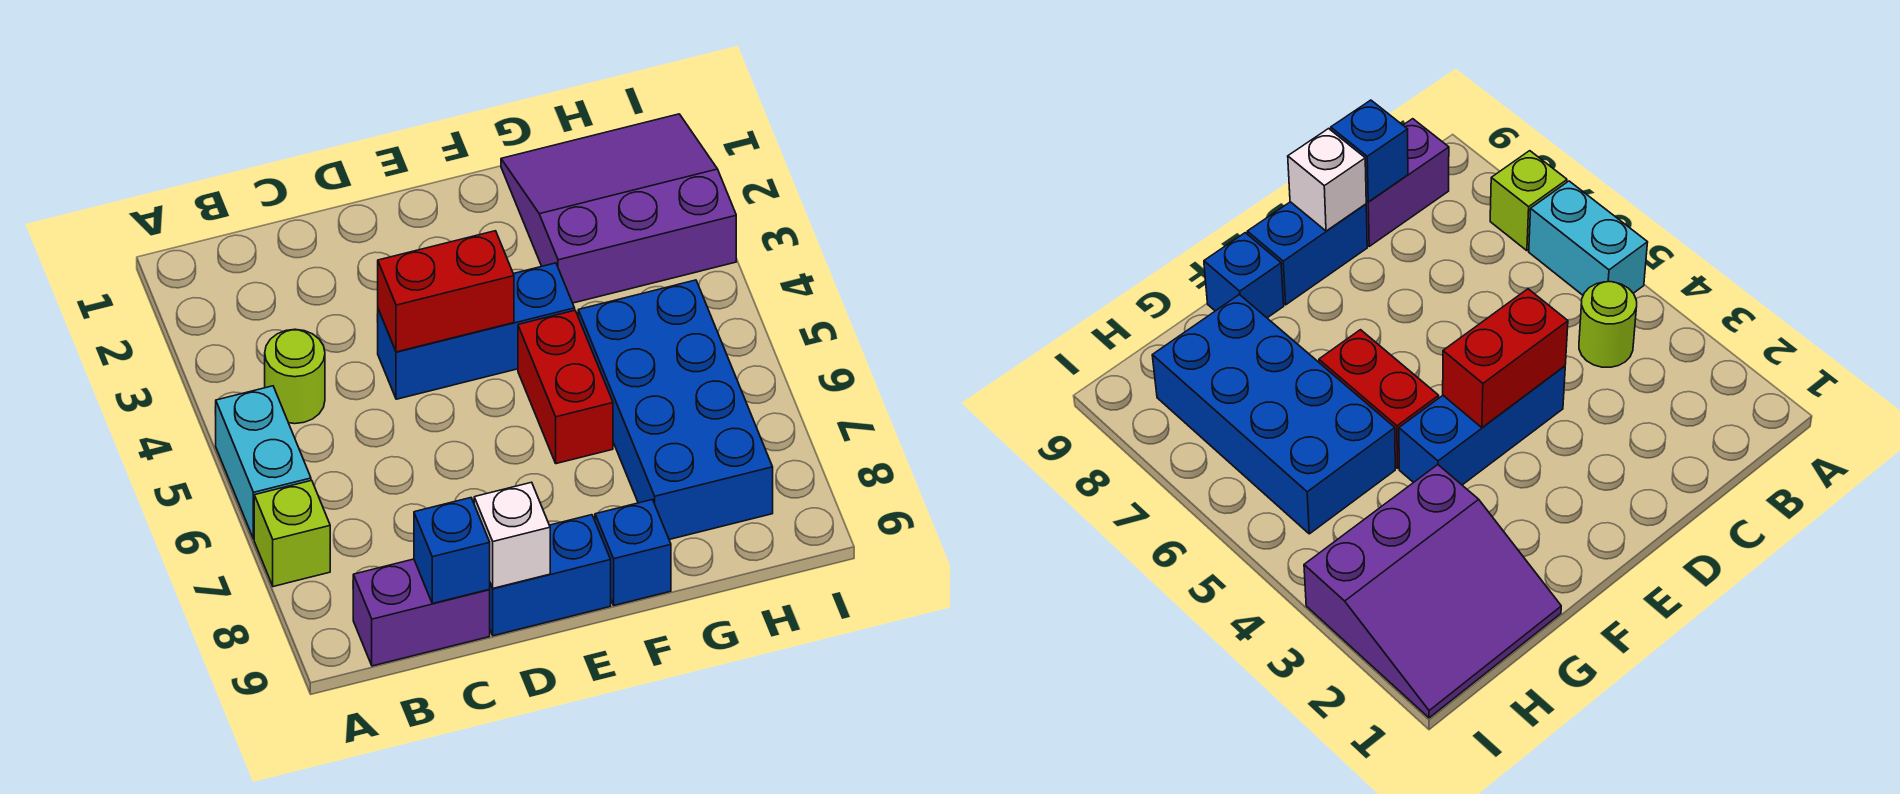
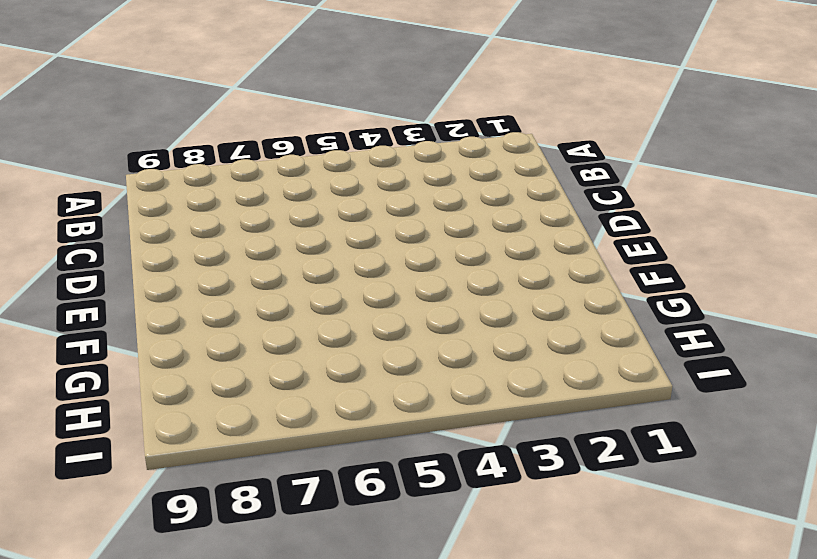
none -> cyan 1x2 brick [216,386,311,539]
none -> lime 1x1 brick [254,480,330,587]
none -> lime 1x1 round brick [265,329,325,424]

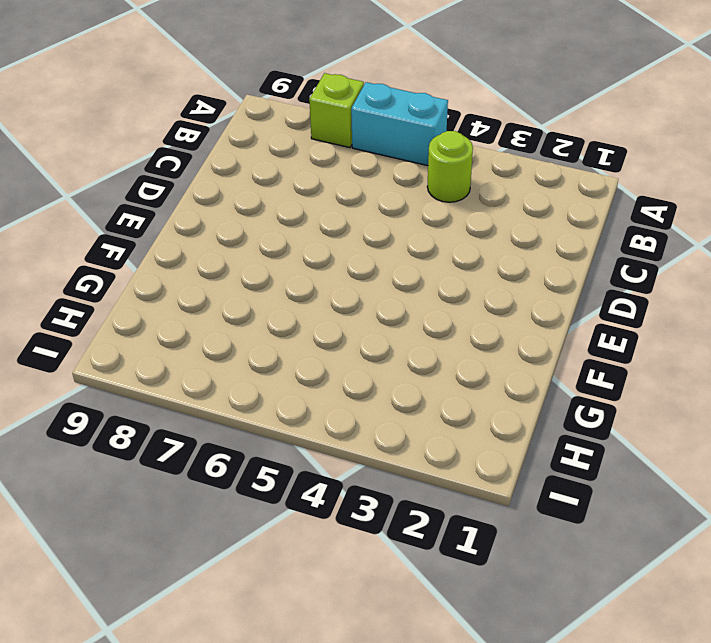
none -> purple 1x2 brick [353,559,490,666]
none -> blue 1x3 brick [377,263,575,399]
none -> blue 1x2 brick [490,515,611,636]

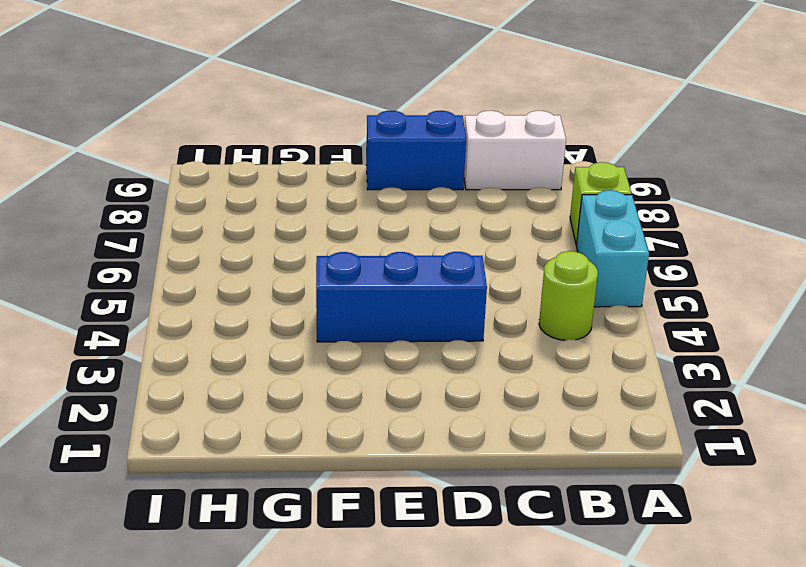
white 1x2 brick [464,111,566,190] -> purple 1x2 brick [353,559,490,666]
none -> red 1x2 brick [518,310,613,464]
none -> blue 1x1 brick [595,500,671,605]
none -> purple 3x3 slope [501,114,736,303]

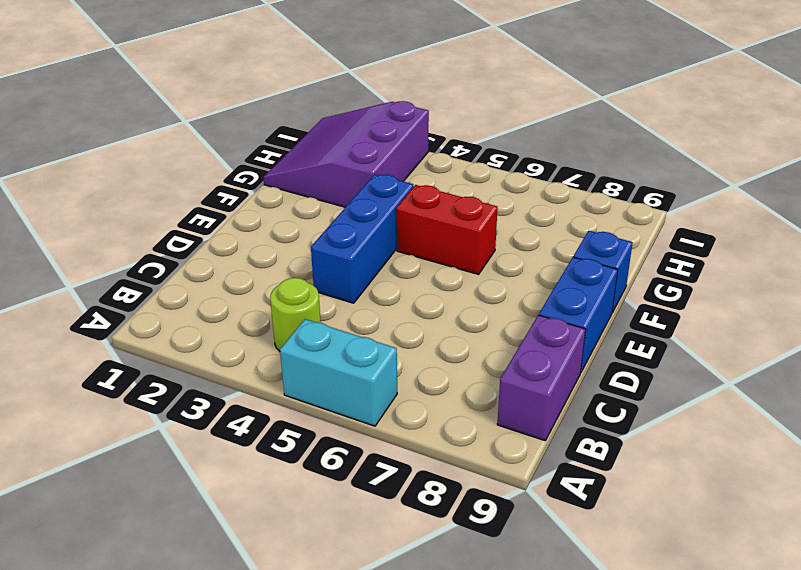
none -> lime 1x1 brick [254,480,330,587]
none -> blue 2x4 brick [578,280,773,540]
none -> blue 1x1 brick [414,498,490,604]

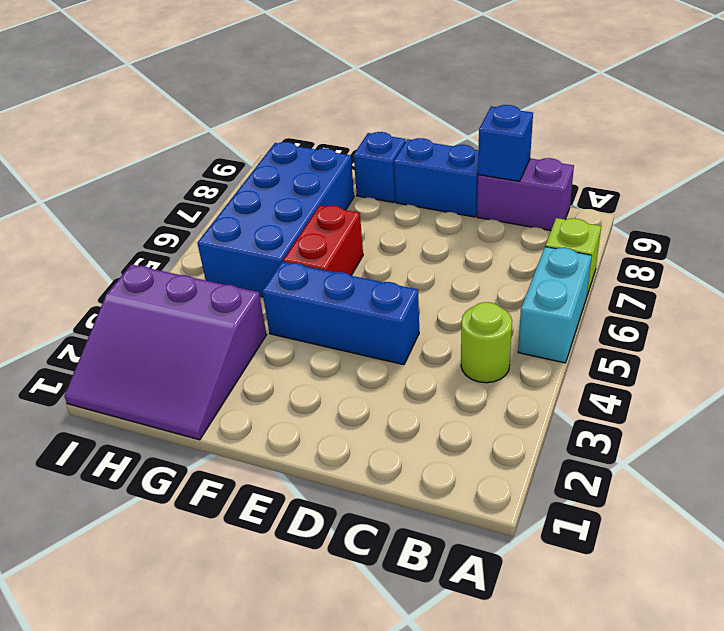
none -> red 1x2 brick [378,231,514,352]
none -> white 1x1 brick [474,482,550,588]

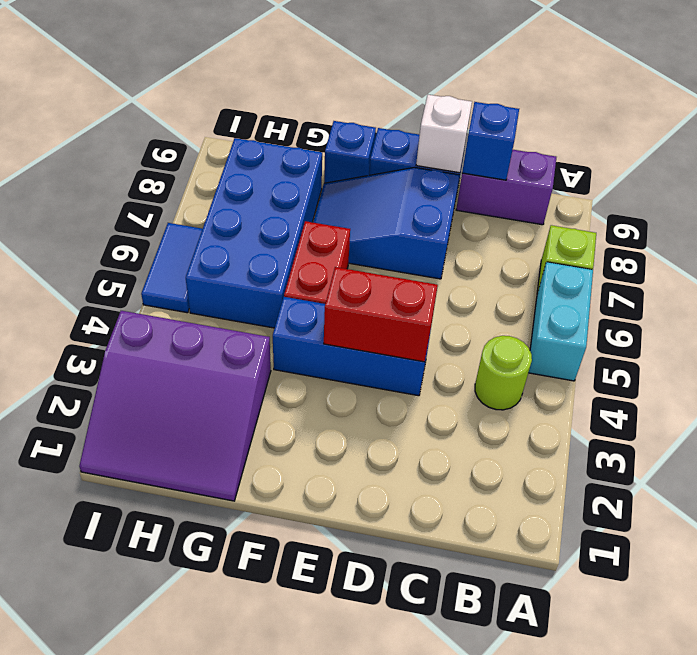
blue 2x3 slope [313,167,459,279] -> none
blue 1x2 tile [141,223,202,313] -> none

